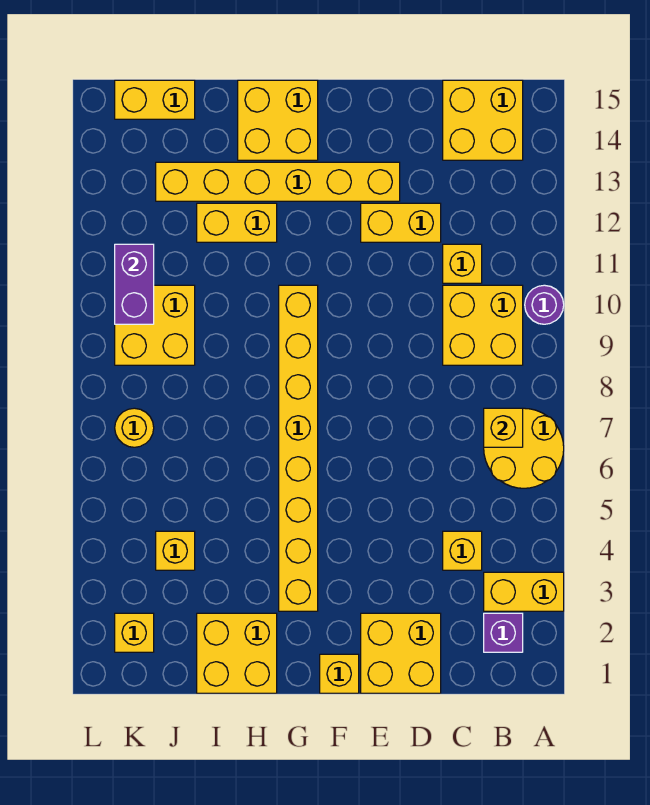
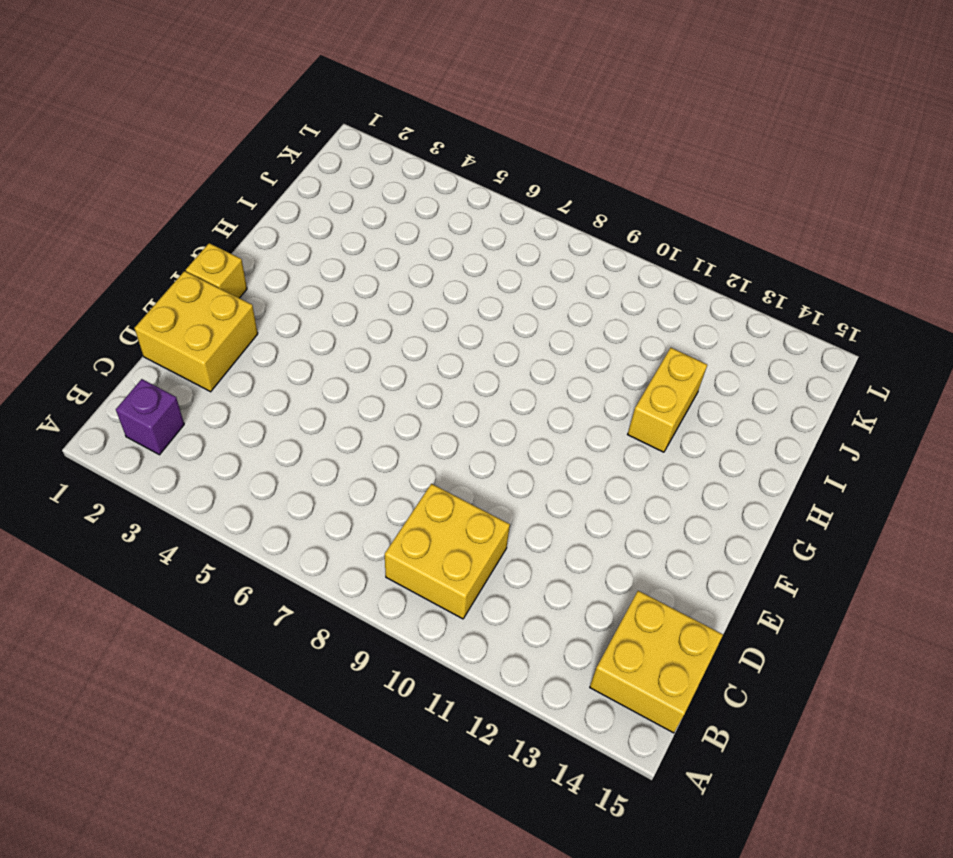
none -> yellow 1x2 brick [484,572,564,611]
none -> yellow 2x2 round brick [484,408,564,488]
none -> purple 1x1 round brick [525,285,564,324]

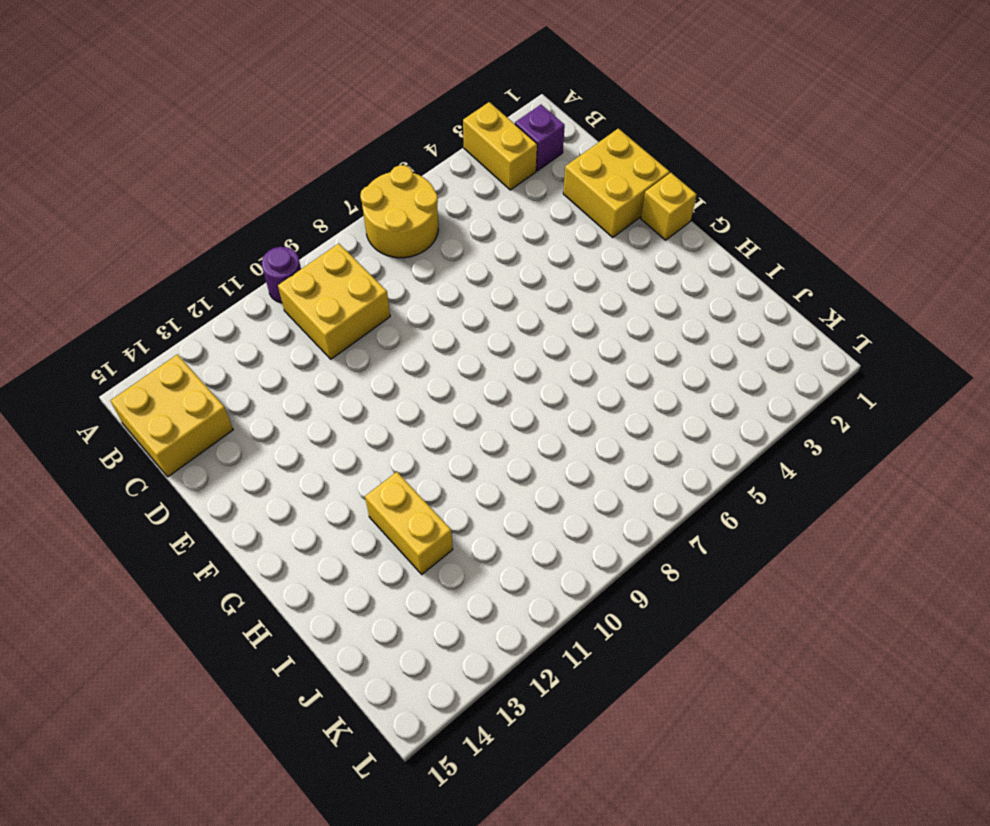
none -> yellow 1x1 brick [443,531,482,570]
none -> yellow 1x1 brick [443,244,482,283]
none -> yellow 1x2 brick [361,203,441,242]

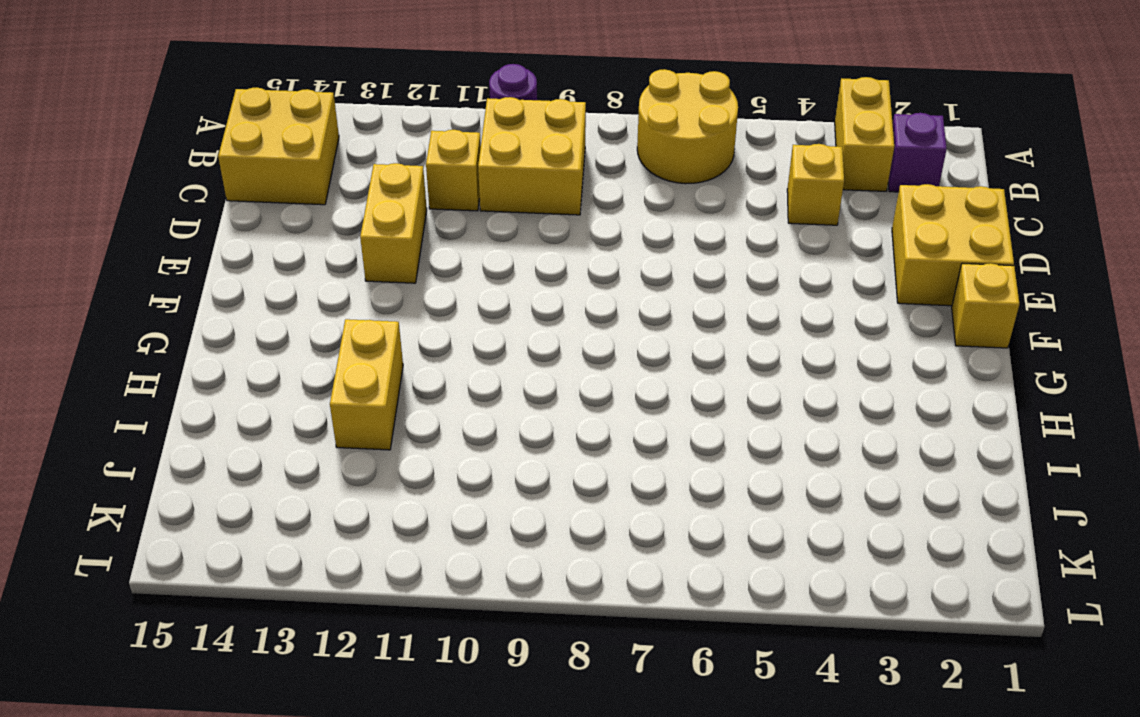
none -> yellow 1x6 brick [156,162,400,201]
none -> yellow 1x8 brick [279,285,318,611]
none -> yellow 2x2 brick [238,80,318,160]

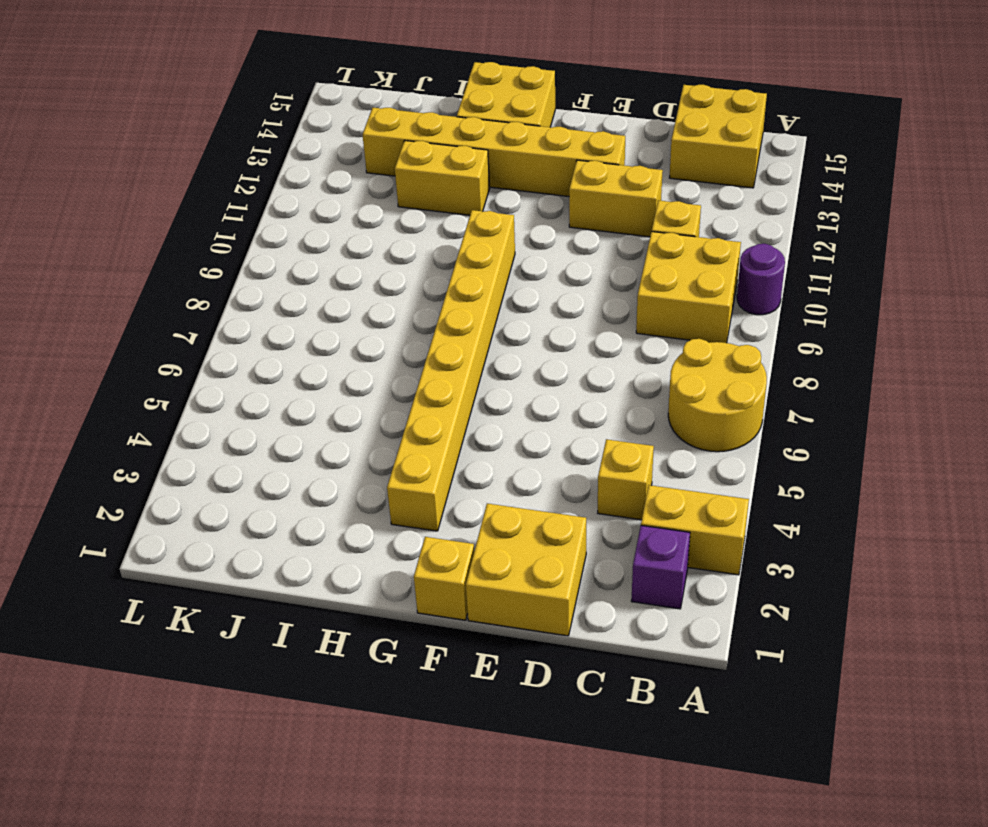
none -> yellow 2x2 brick [197,613,277,693]
none -> yellow 1x1 brick [156,531,195,570]
none -> yellow 2x2 brick [115,285,195,365]

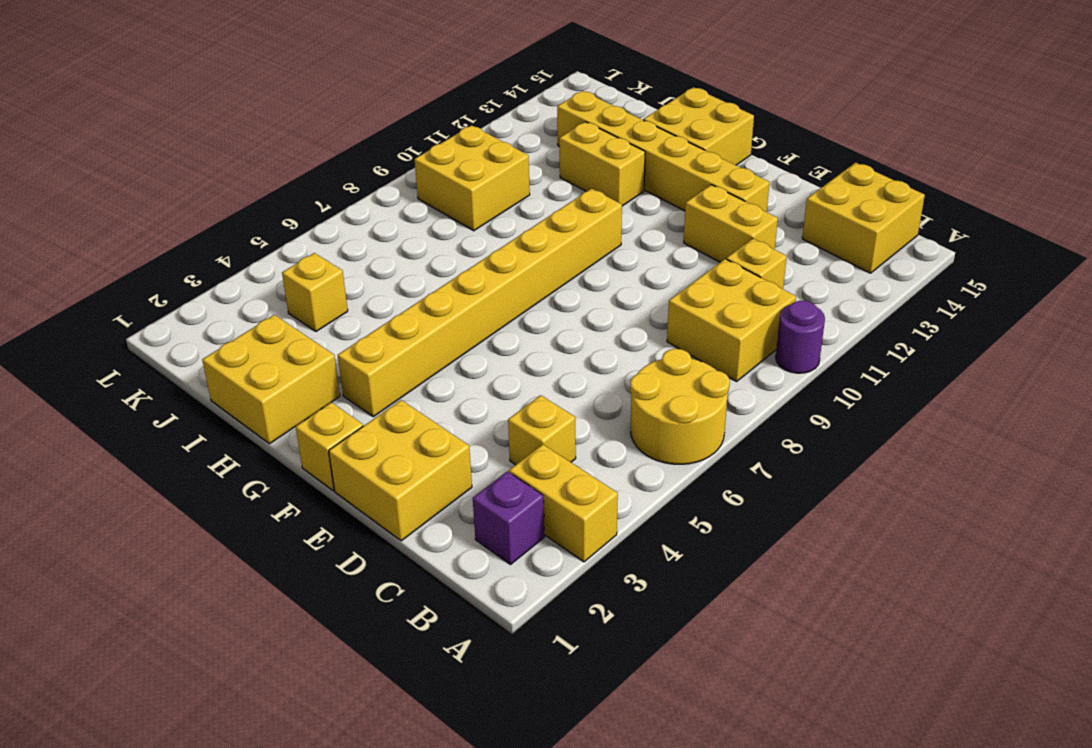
none -> yellow 1x2 brick [115,80,195,119]
none -> yellow 1x1 brick [115,613,154,652]
none -> yellow 1x1 round brick [115,408,154,447]

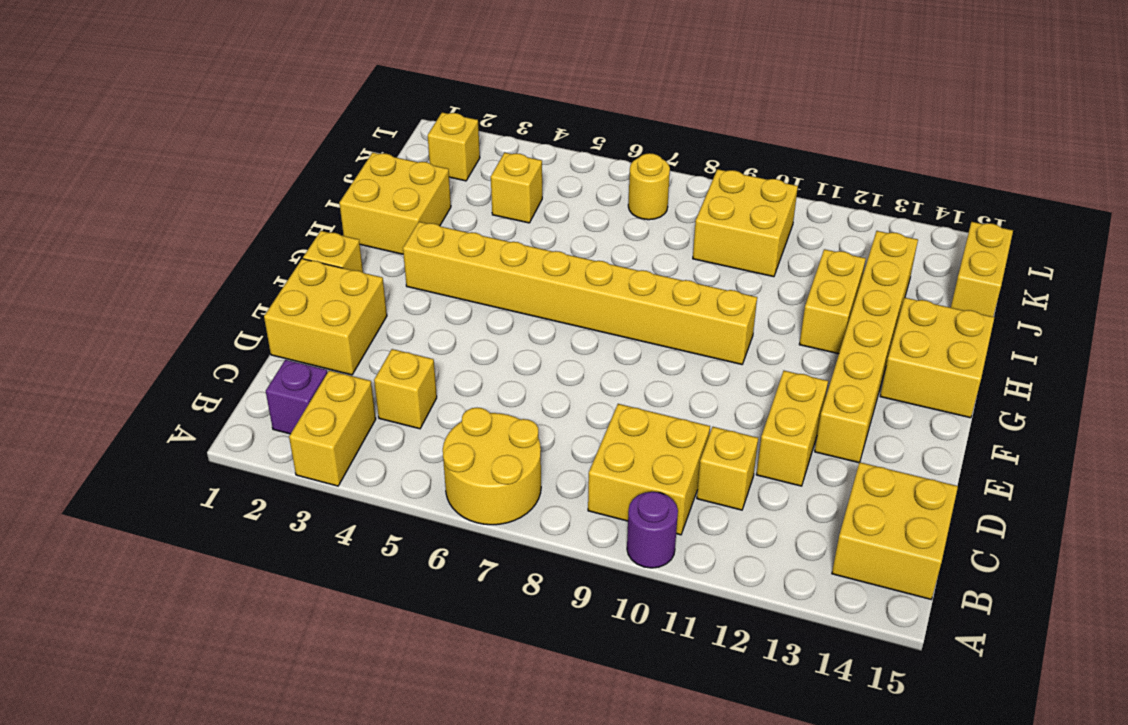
none -> yellow 1x1 brick [484,408,523,447]
none -> purple 1x2 brick [115,244,154,324]

